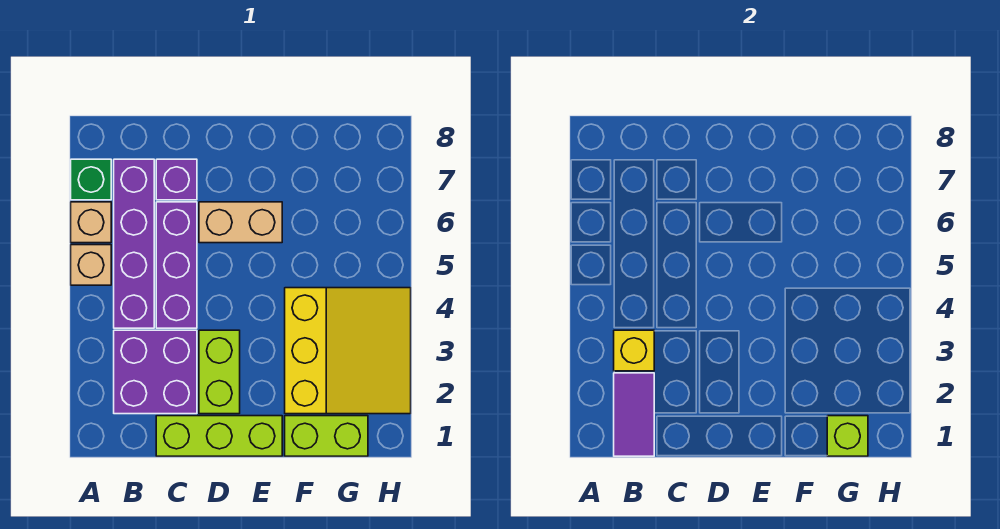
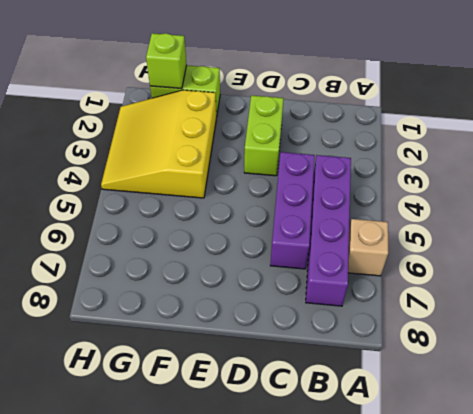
none -> tan 1x1 brick [71,245,111,285]
none -> green 1x1 brick [71,159,111,200]
none -> purple 2x2 brick [114,330,197,414]

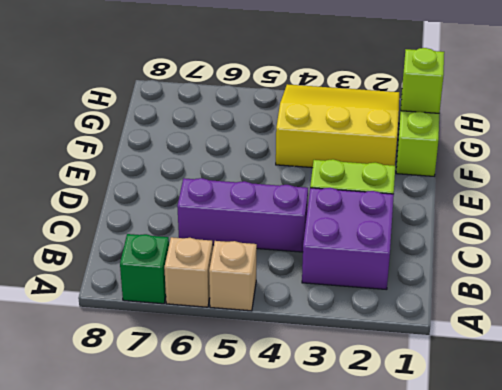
none -> purple 1x4 brick [114,159,154,328]
none -> lime 1x3 brick [156,416,282,456]
none -> purple 1x1 brick [156,159,197,200]

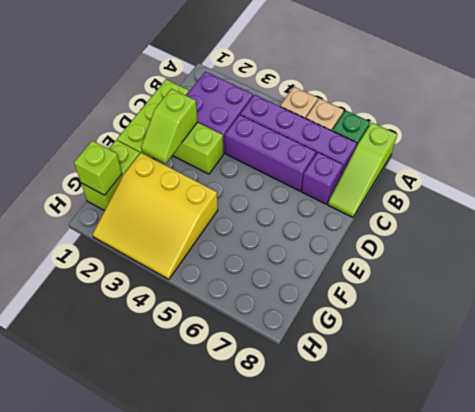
lime 1x3 slope [328,123,397,217] -> none
lime 1x2 slope [141,89,198,163] -> none
none -> tan 1x2 brick [199,202,282,243]
none -> purple 1x2 tile [614,373,654,456]
none -> yellow 1x1 brick [614,330,654,371]

